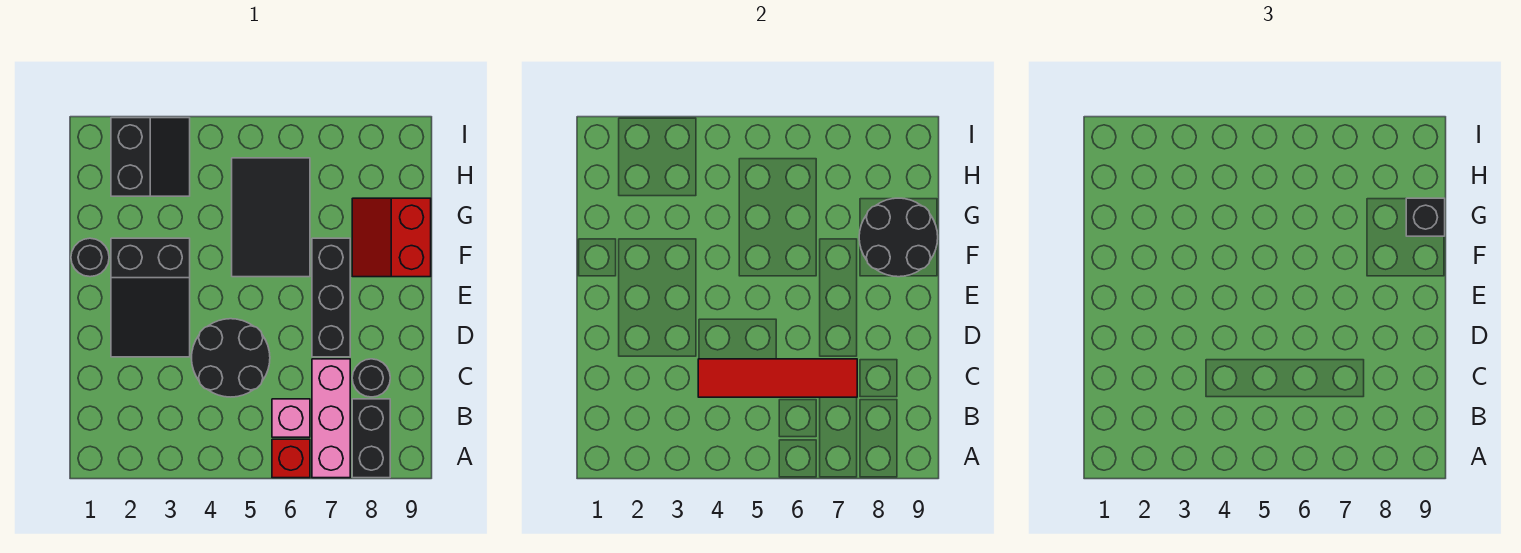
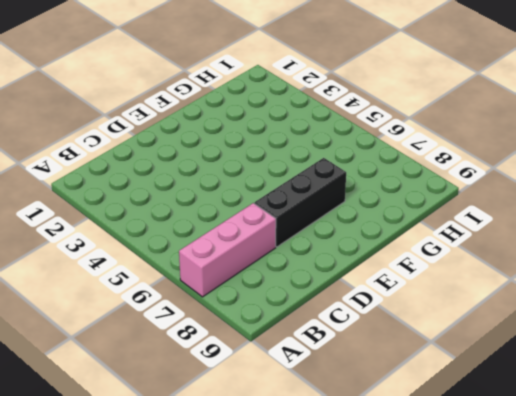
none -> red 1x1 brick [272,439,310,478]
none -> black 1x2 brick [352,399,390,478]
none -> pink 1x1 brick [272,399,310,437]

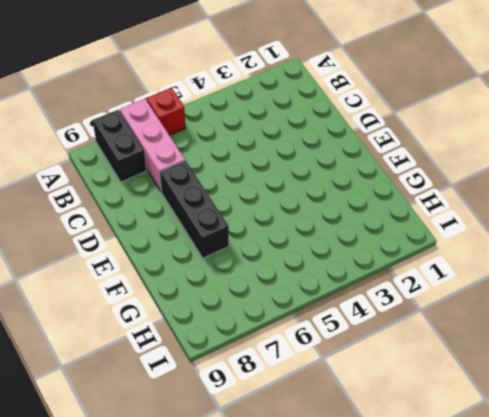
none -> pink 1x1 brick [272,399,310,437]
none -> black 2x2 round brick [192,319,270,397]
none -> black 1x1 round brick [352,359,390,397]

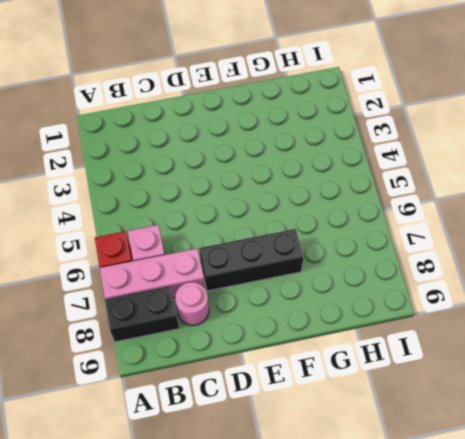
pink 1x1 round brick [175,282,209,326] -> black 1x1 round brick [352,359,390,397]
none -> black 2x2 round brick [192,319,270,397]
none -> black 2x3 slope [111,238,190,357]
none -> black 1x1 round brick [71,238,109,277]

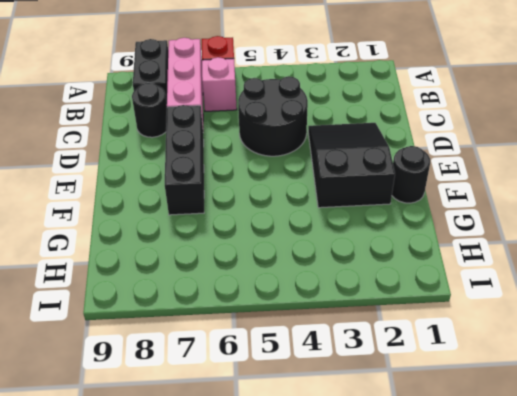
none -> black 2x3 tile [232,158,310,277]
none -> red 2x2 slope [352,198,431,277]
none -> black 2x2 slope [111,118,190,196]

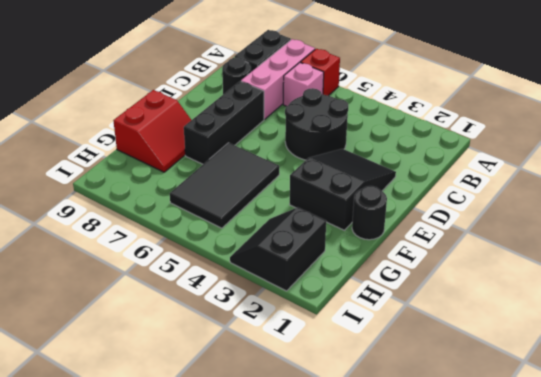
none -> red 1x4 tile [698,359,857,397]
none -> black 2x2 round brick [859,198,938,277]
none -> black 1x1 brick [1406,198,1445,236]

